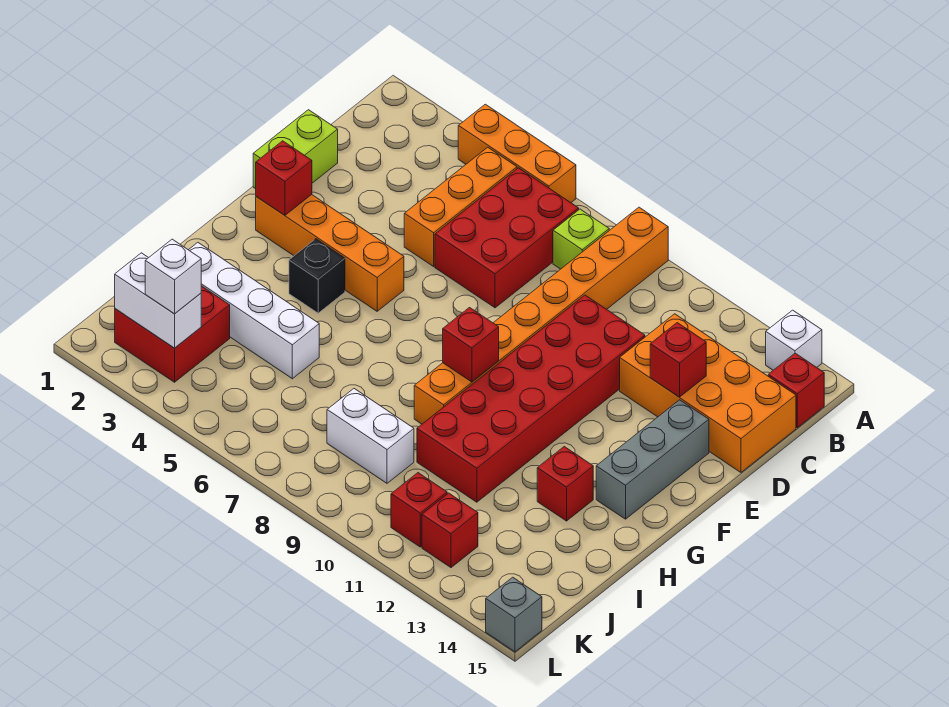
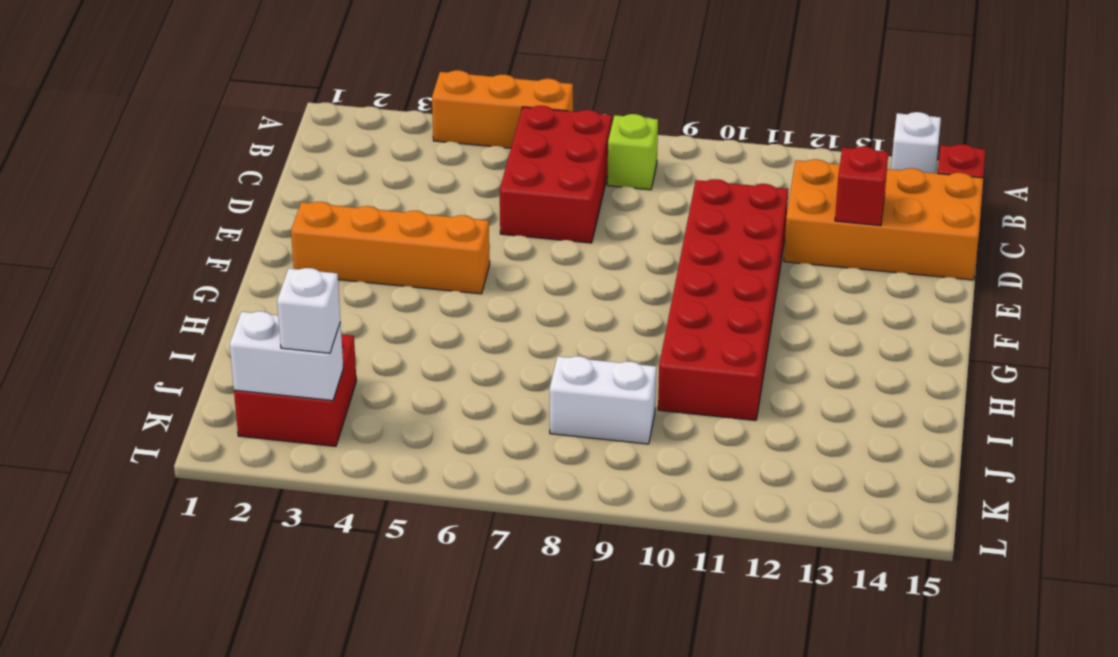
none -> orange 1x8 brick [414,207,668,424]
none -> orange 1x3 brick [404,147,517,266]
none -> lime 1x2 brick [253,110,338,189]

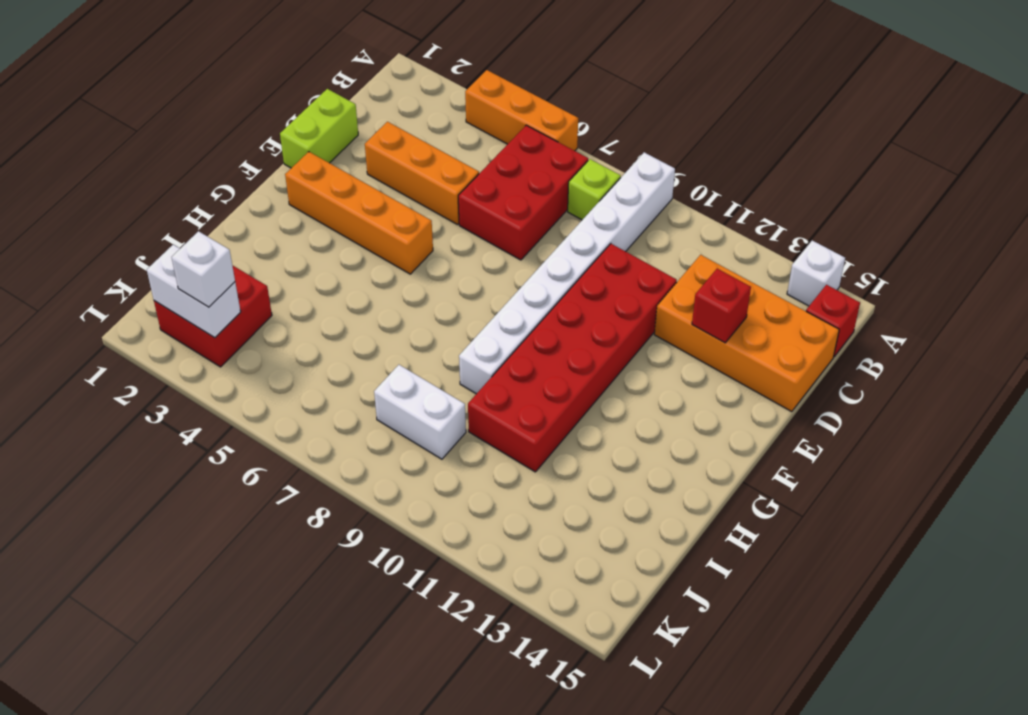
white 1x8 brick [459,152,675,394] -> orange 1x8 brick [414,207,668,424]
orange 1x3 brick [365,122,479,225] -> orange 1x3 brick turned to [404,147,517,266]
none -> grey 1x3 brick [596,400,709,519]
none -> black 1x1 brick [289,239,345,313]
none -> red 1x1 brick [537,447,593,521]

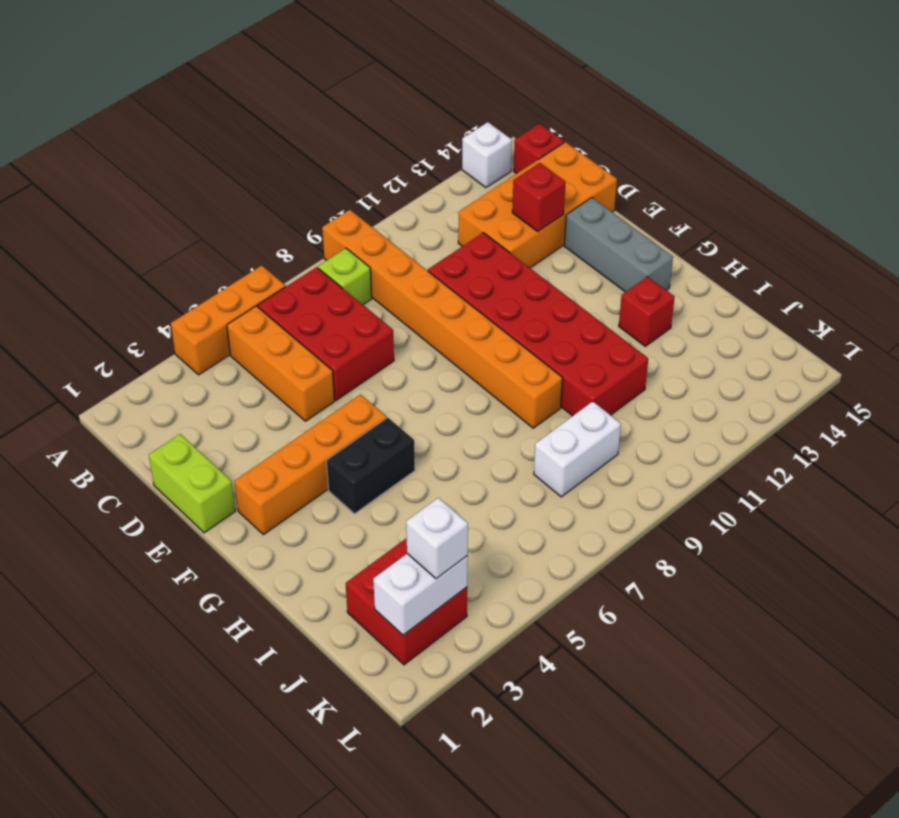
black 1x2 brick [327,418,415,514] -> black 1x1 brick [289,239,345,313]
none -> white 1x4 brick [189,243,319,379]
none -> red 1x1 brick [391,473,447,547]
none -> red 1x1 brick [422,493,478,568]

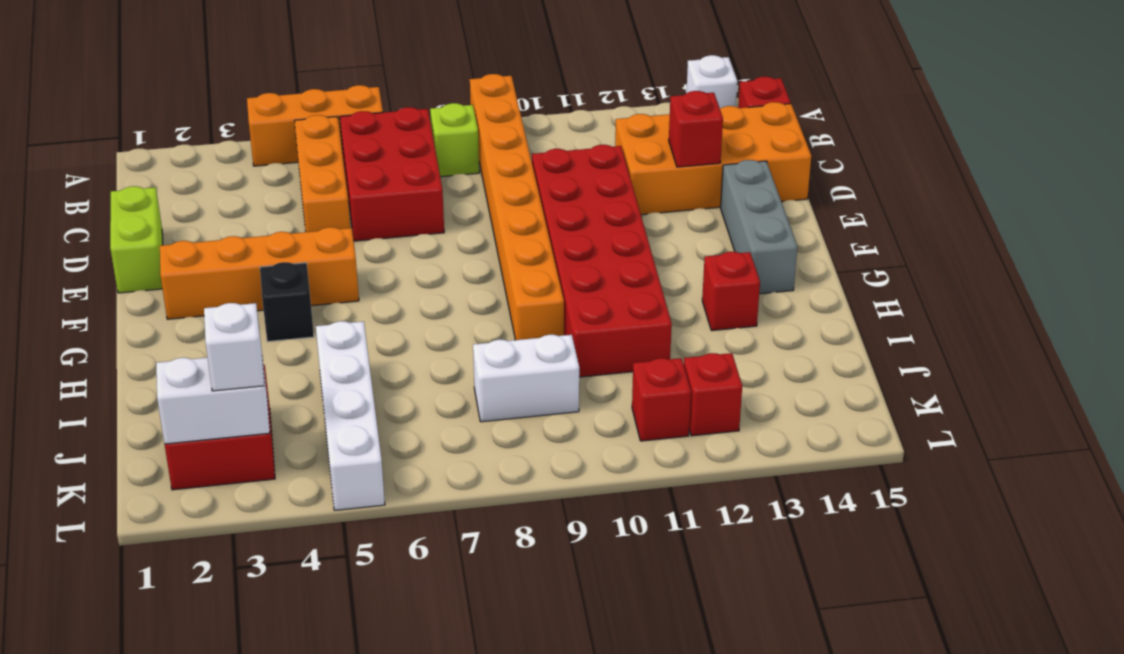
white 1x4 brick [316,321,385,510] -> white 1x4 brick turned to [189,243,319,379]
none -> grey 1x1 brick [486,577,542,652]
none -> red 1x1 brick [256,141,312,215]
none -> red 1x1 brick [443,308,499,382]

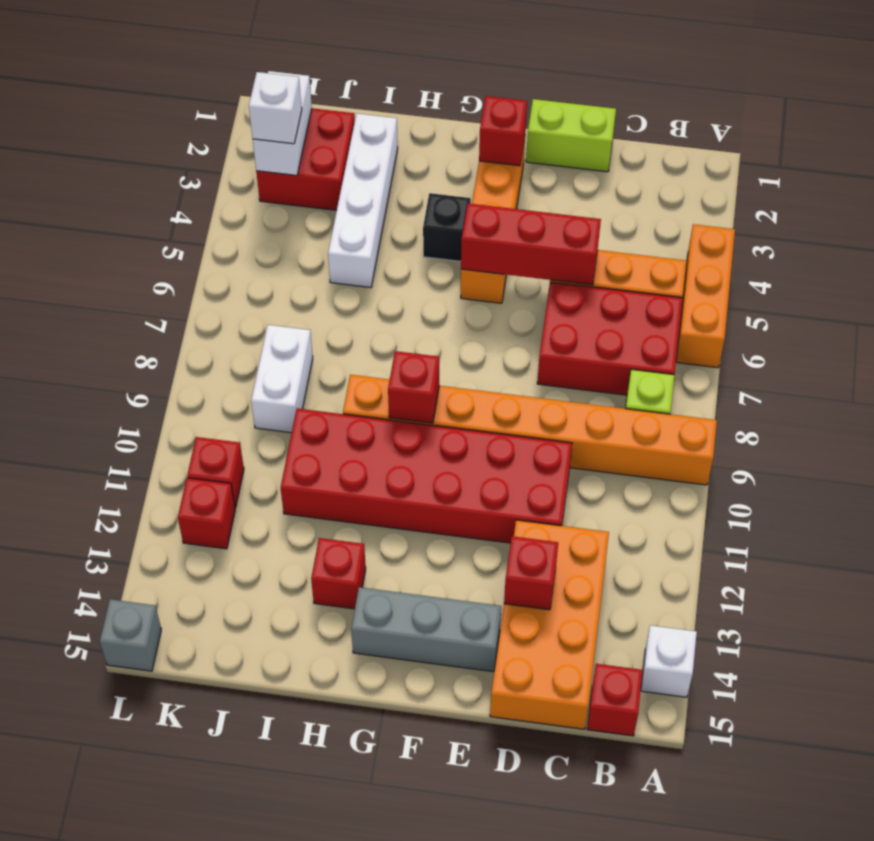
red 1x3 brick [461,203,601,285] -> none

